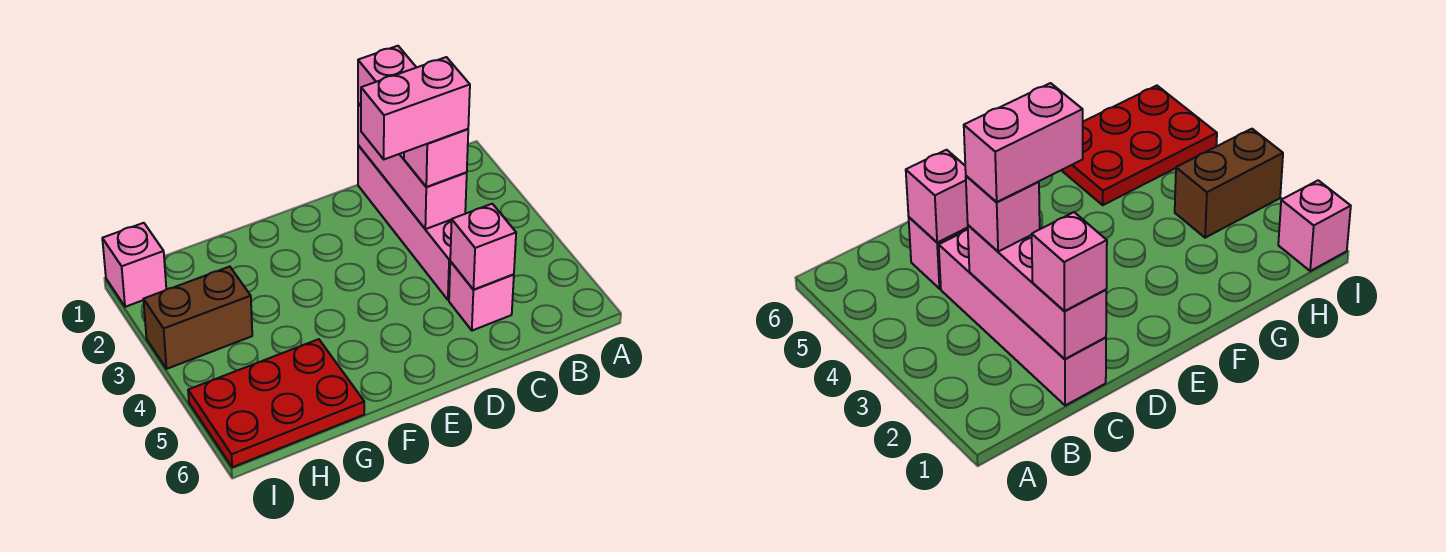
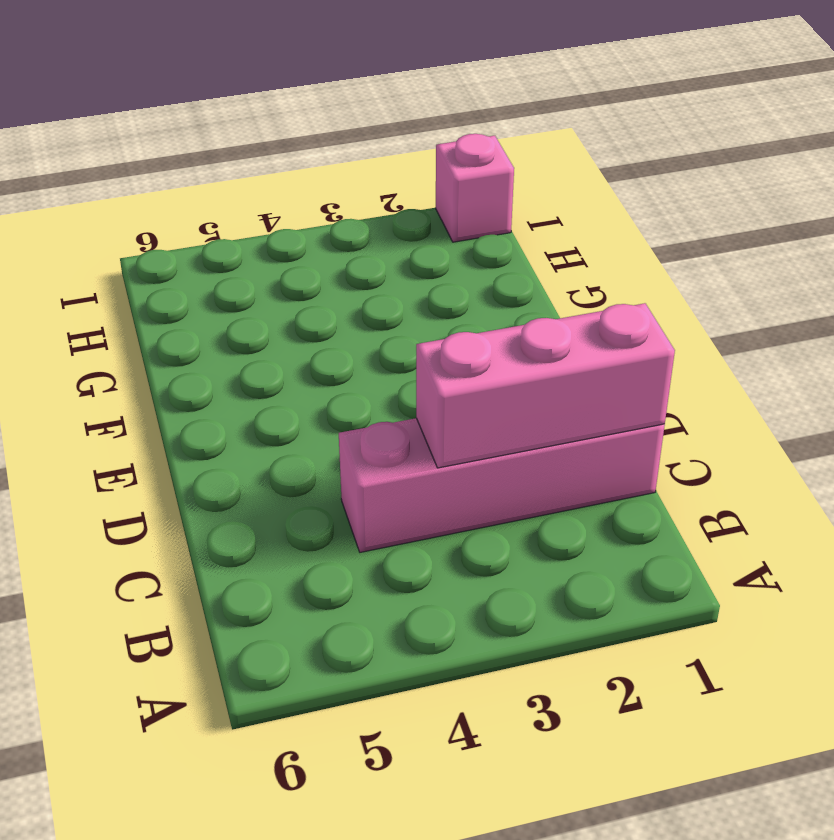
none -> pink 1x1 brick [449,261,514,331]
none -> red 2x3 plate [188,339,364,467]

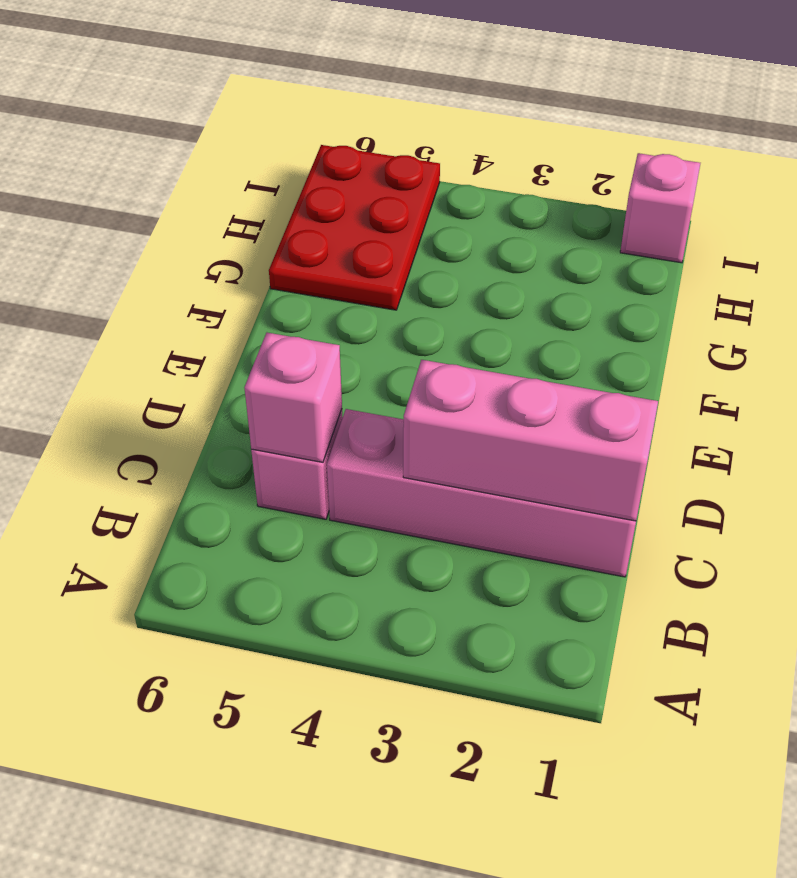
none -> brown 1x2 brick [143,267,252,369]
none -> pink 1x1 brick [358,46,416,106]

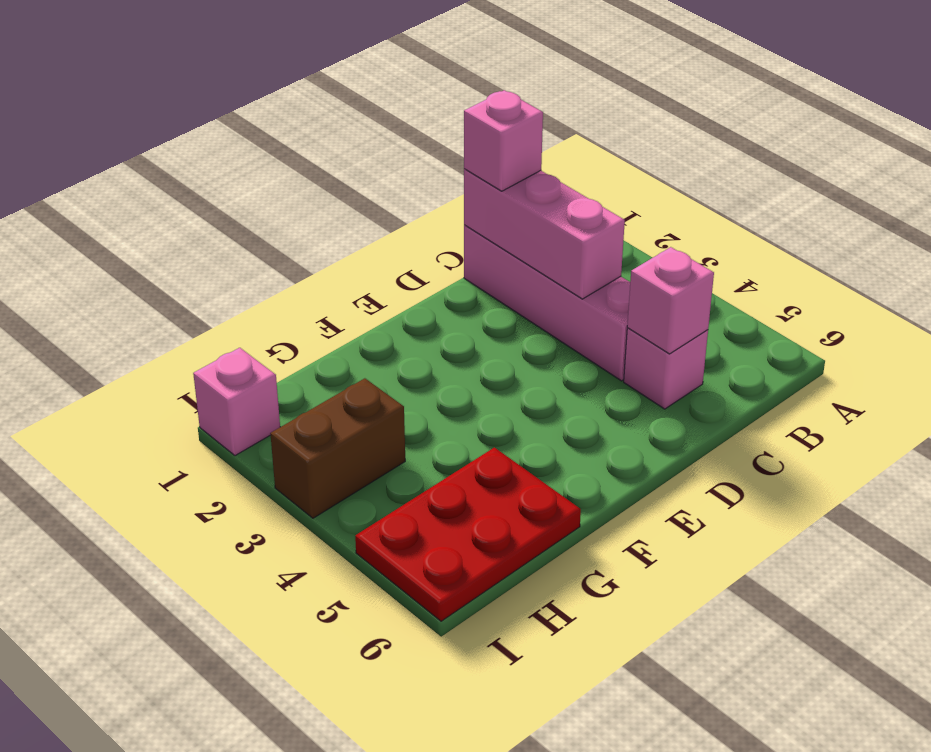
none -> pink 1x1 brick [404,129,468,187]
none -> pink 1x2 brick [361,57,470,159]

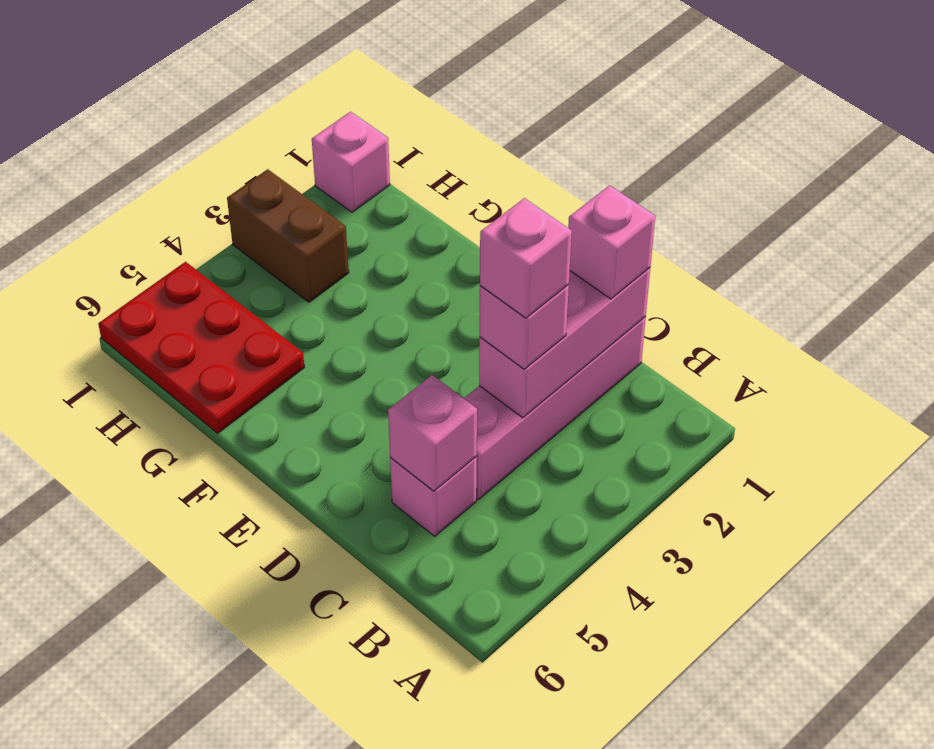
pink 1x1 brick [480,198,572,318] -> pink 1x2 brick [361,57,470,159]

